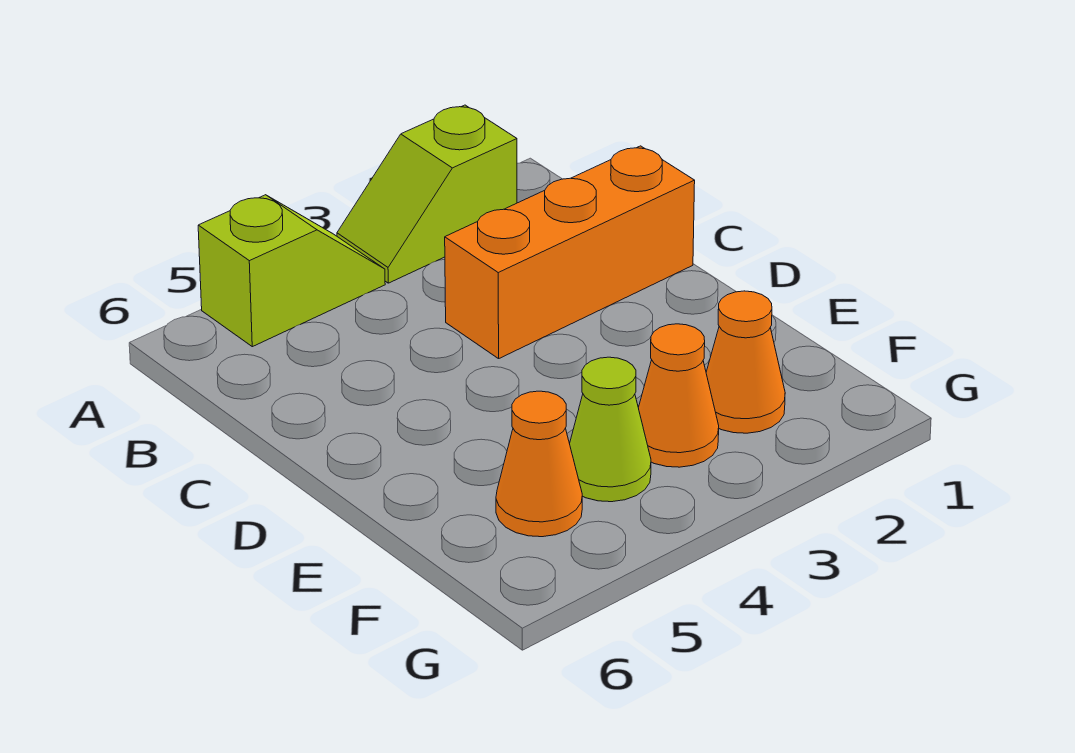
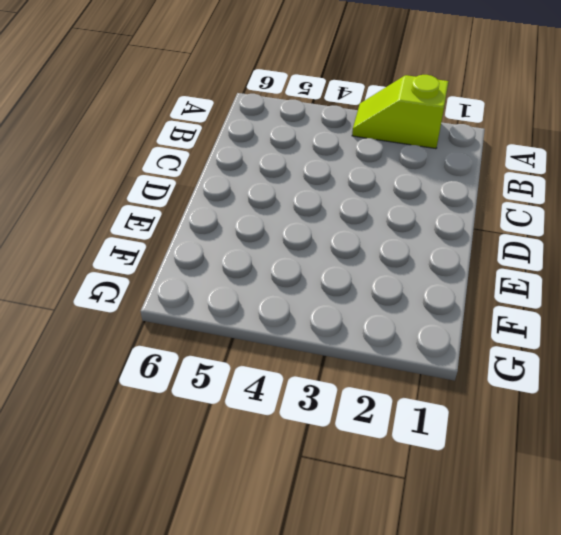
none -> lime 1x2 slope [198,195,385,347]
none -> orange 1x3 brick [445,146,695,359]

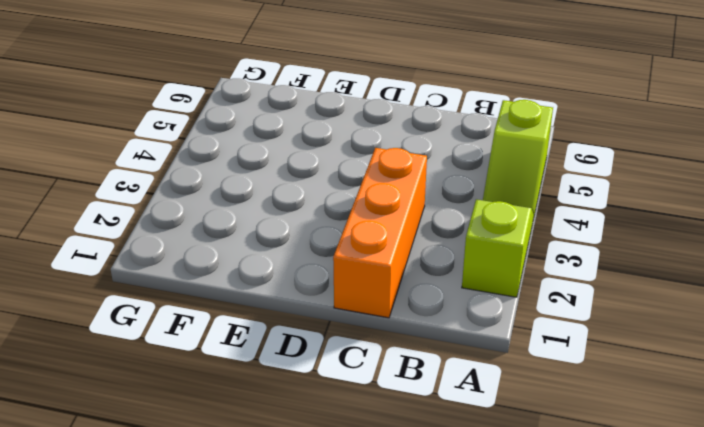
none -> orange 1x1 cone [706,291,785,433]
none -> orange 1x1 cone [638,324,719,467]

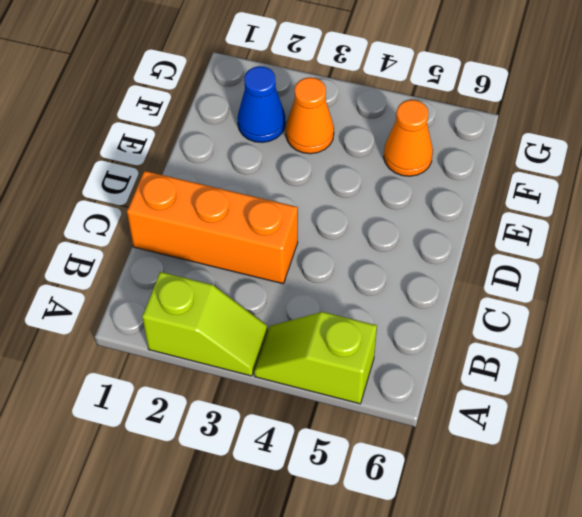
blue 1x1 cone [237,66,285,143] -> orange 1x1 cone [706,291,785,433]
none -> lime 1x1 cone [570,357,651,502]

